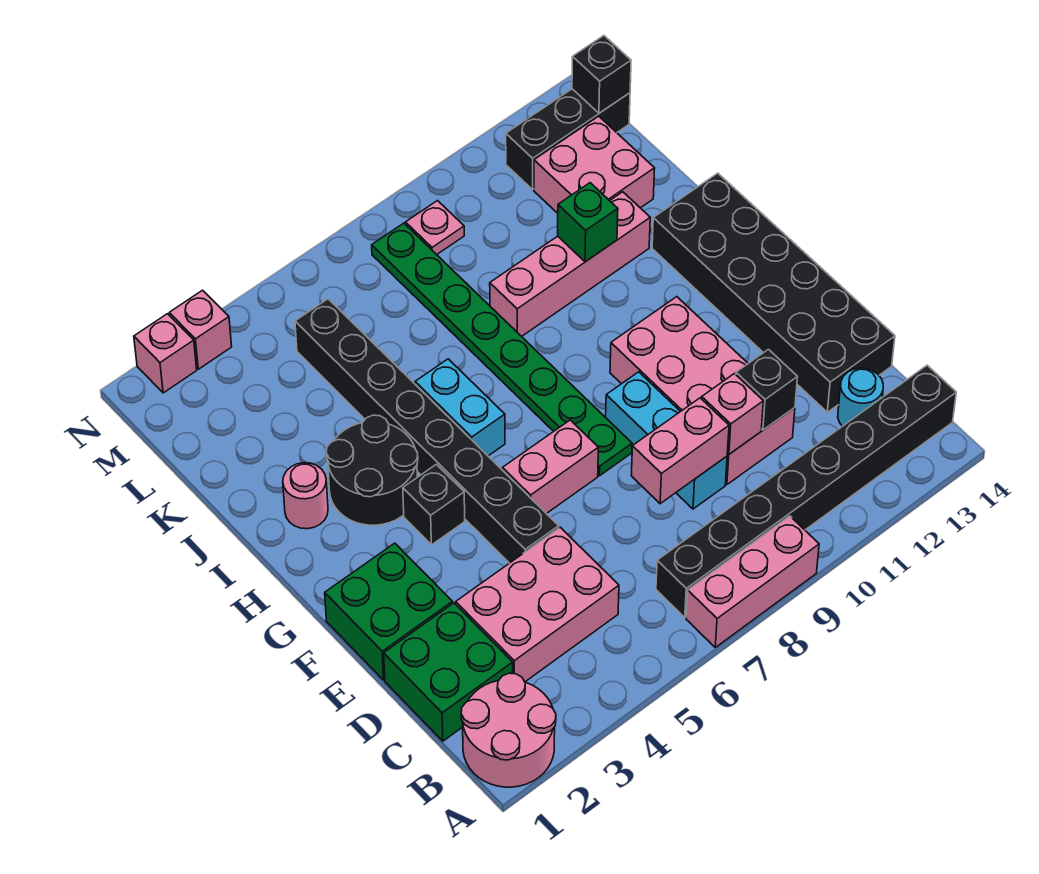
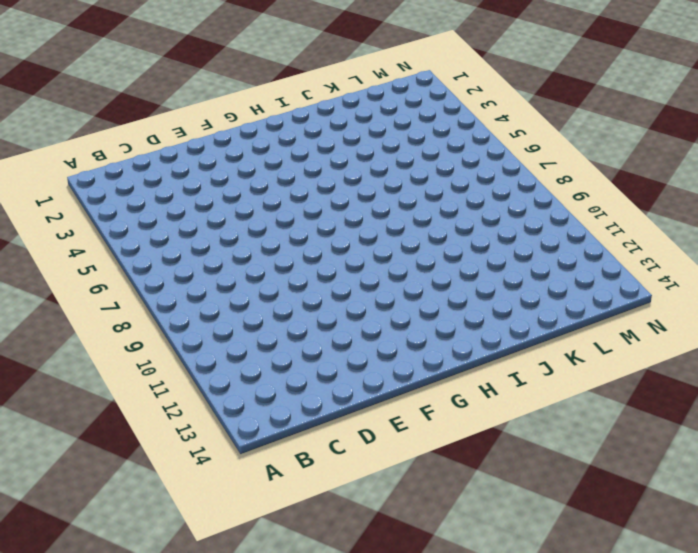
none -> pink 2x2 round brick [461,673,556,787]
none -> pink 1x3 brick [686,516,819,647]
none -> black 1x8 brick [656,366,956,617]

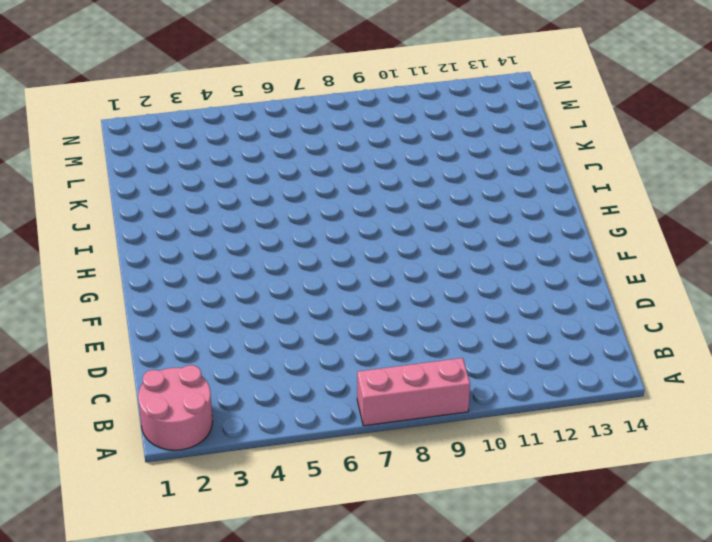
none -> black 1x8 brick [656,366,956,617]
none -> green 2x2 brick [384,603,513,741]
none -> pink 2x3 brick [456,527,619,682]

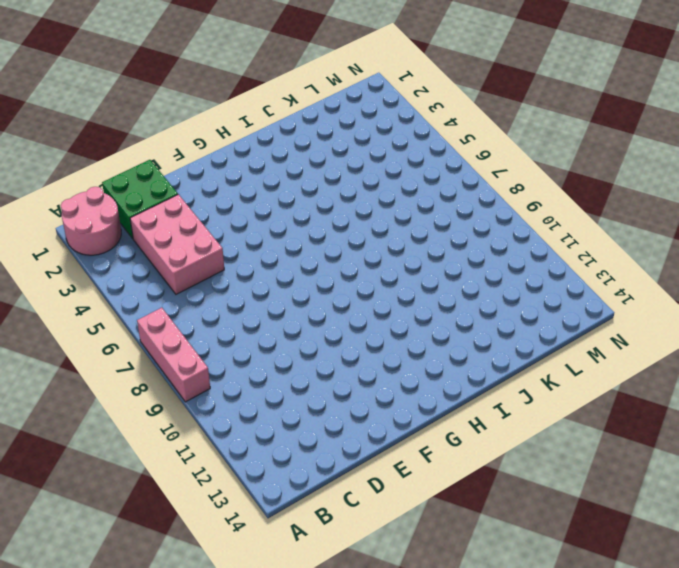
none -> black 1x8 brick [656,366,956,617]
none -> cyan 1x1 round brick [838,368,883,426]
none -> cyan 1x3 brick [606,372,727,509]

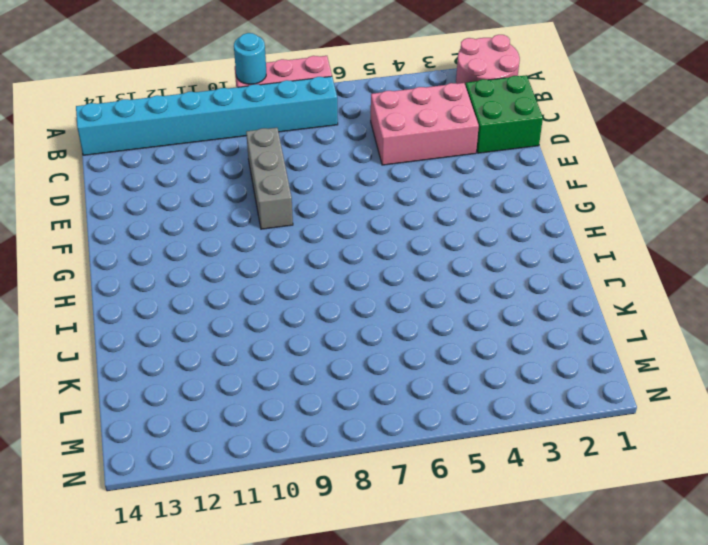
cyan 1x1 round brick [234,33,266,84] -> cyan 1x1 round brick moved to [838,368,883,426]
cyan 1x8 brick [76,76,338,155] -> black 1x8 brick [656,366,956,617]
grey 1x3 brick [246,128,293,229] -> cyan 1x3 brick [606,372,727,509]
none -> pink 2x4 brick [610,297,795,484]
none -> black 2x6 brick [652,173,895,412]
none -> green 2x2 brick [325,543,453,680]

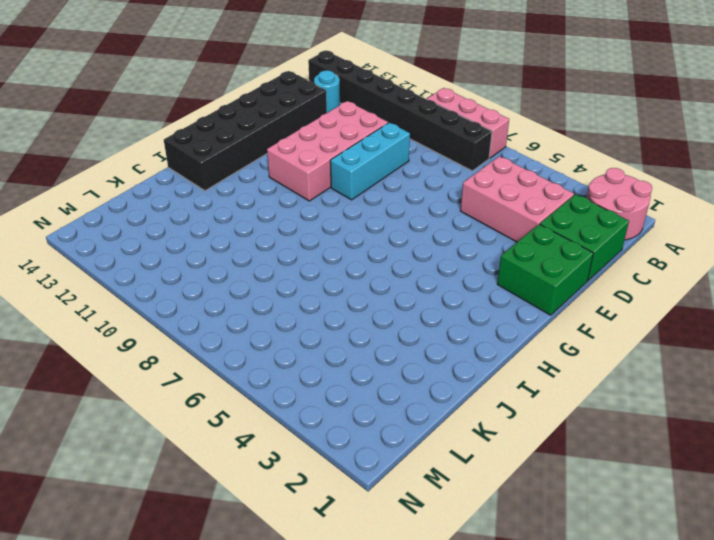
none -> black 1x8 brick [295,299,559,563]
none -> pink 1x2 brick [502,420,598,514]
none -> green 1x8 plate [372,223,632,476]

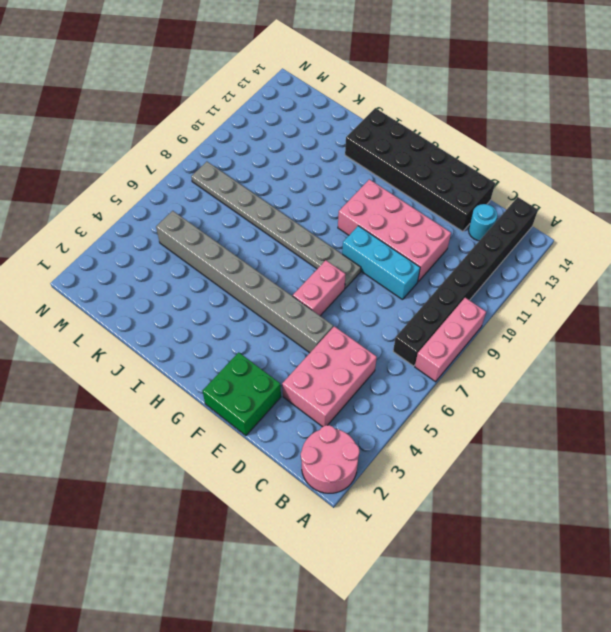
grey 1x8 brick [156,211,333,353] -> black 1x8 brick [295,299,559,563]
grey 1x8 plate [191,162,361,288] -> green 1x8 plate [372,223,632,476]
none -> green 2x2 brick [384,603,513,741]
none -> black 1x1 brick [403,464,465,545]
none -> black 2x2 round brick [326,415,418,525]

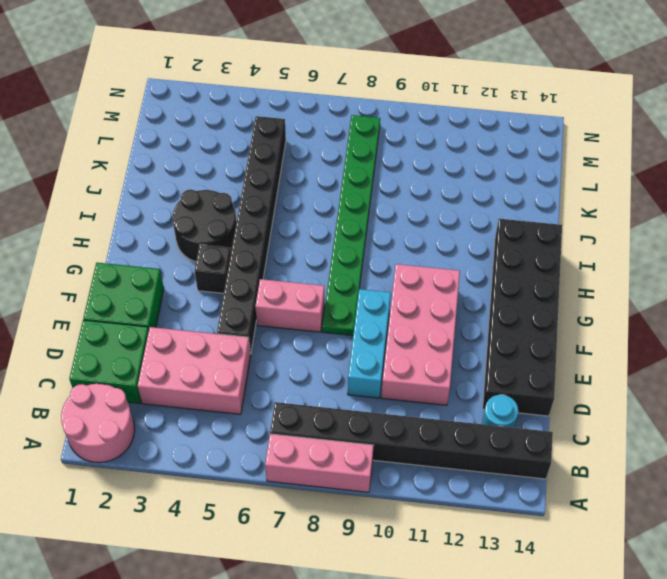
none -> cyan 1x2 brick [415,359,505,456]
none -> pink 1x1 round brick [283,463,328,529]
none -> pink 1x4 brick [490,192,650,336]

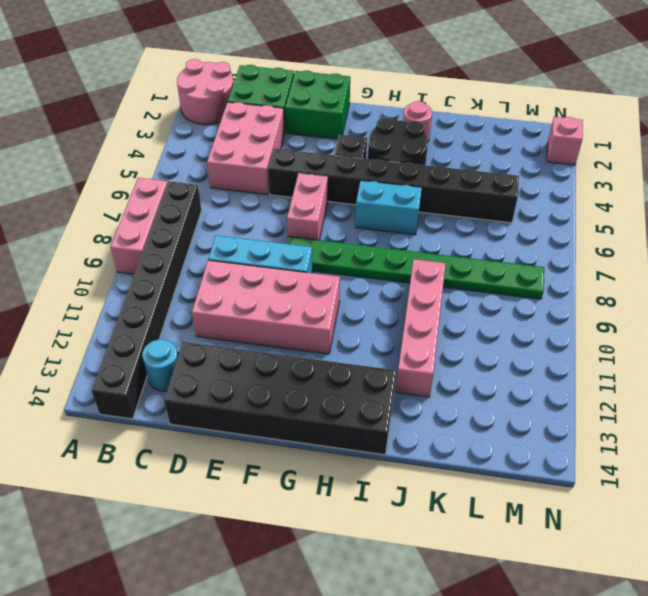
none -> pink 2x2 brick [534,116,655,213]
none -> pink 1x1 plate [406,201,464,255]
none -> black 1x3 brick [506,89,630,189]

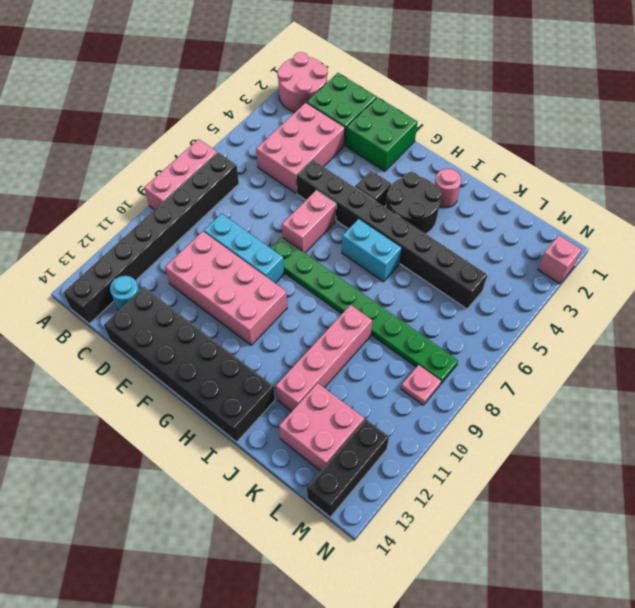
none -> pink 1x1 brick [169,290,232,369]
none -> pink 1x2 brick [631,398,729,504]
none -> pink 1x1 brick [702,374,763,454]

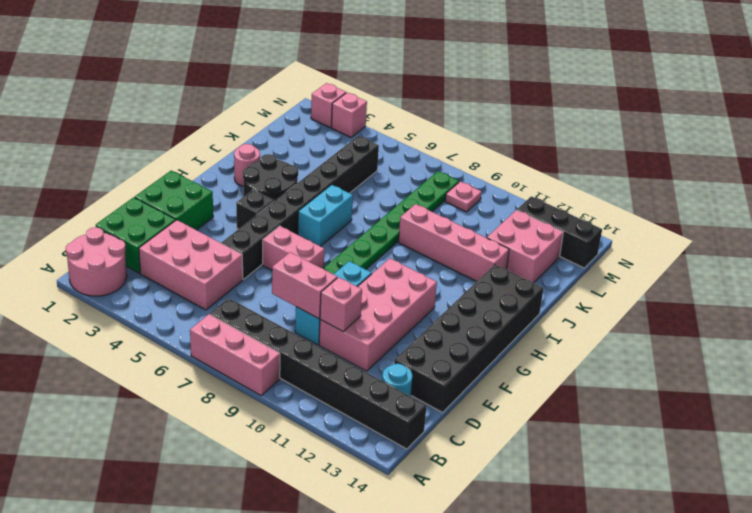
none -> black 1x1 brick [736,349,797,430]
none -> green 1x1 brick [558,183,618,262]
none -> black 1x1 brick [572,36,631,113]

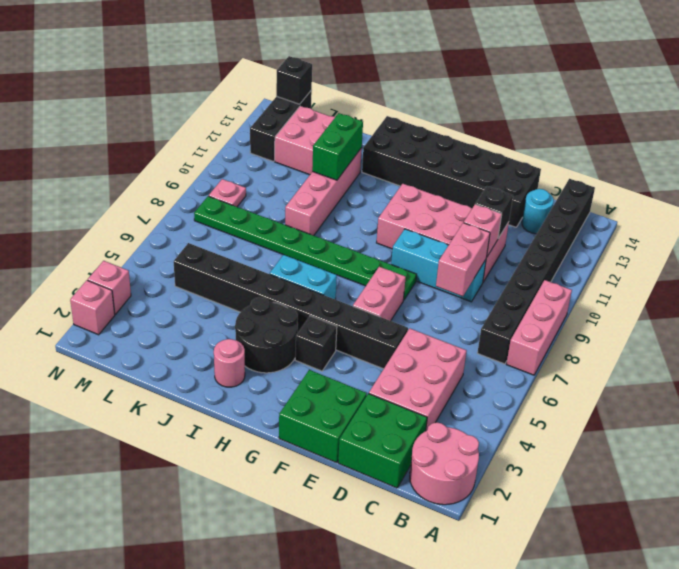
green 1x2 brick [312,113,363,180] -> green 1x1 brick [558,183,618,262]

